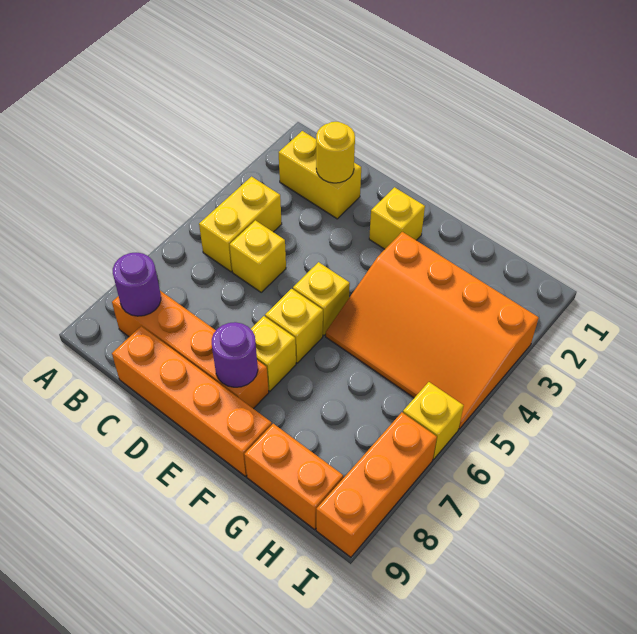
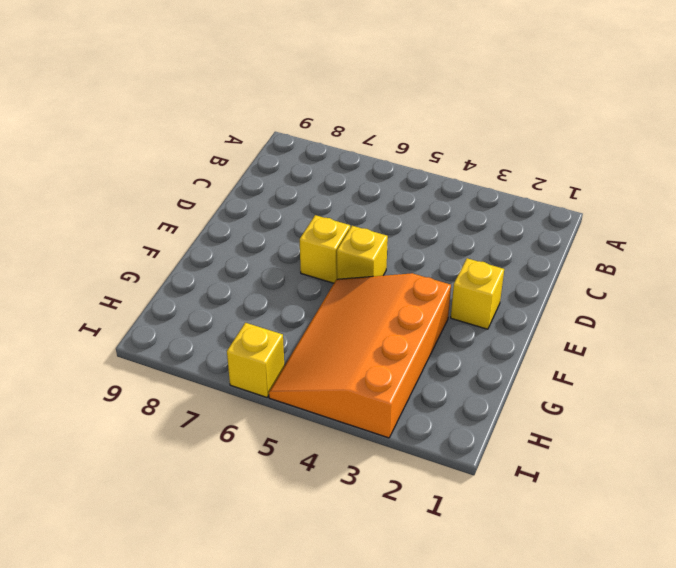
none -> yellow 1x2 brick [279,131,361,219]
none -> yellow 1x2 brick [199,177,282,272]
none -> orange 1x4 brick [112,291,269,409]

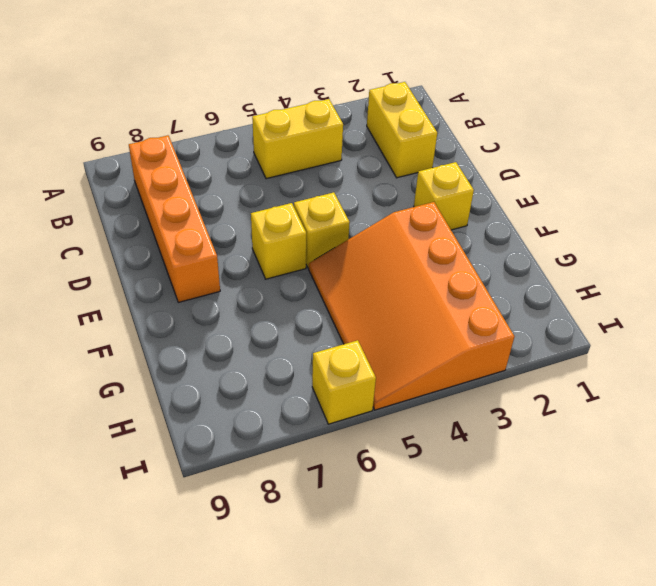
none -> yellow 1x1 brick [230,220,286,292]
none -> orange 1x4 brick [112,326,272,476]
none -> yellow 1x1 brick [251,316,296,391]

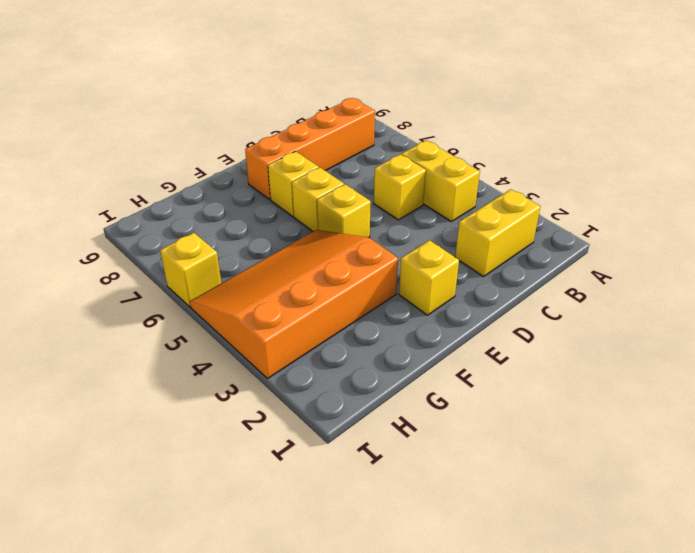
none -> orange 1x4 brick [112,326,272,476]
none -> orange 1x2 brick [244,424,343,529]
none -> orange 1x3 brick [316,412,437,557]

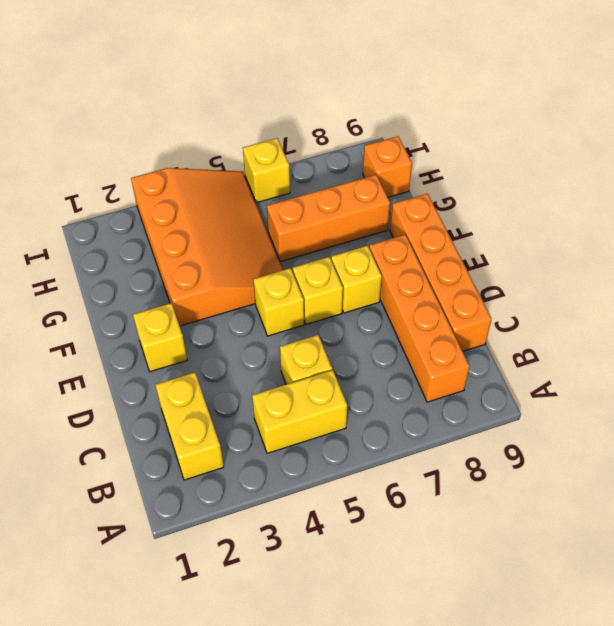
orange 1x3 brick [267,175,390,262] -> orange 1x3 brick moved to [316,412,437,557]
orange 1x1 brick [363,136,412,197] -> orange 1x2 brick [244,424,343,529]
none -> purple 1x1 round brick [113,253,161,316]
none -> yellow 1x1 round brick [316,122,355,183]
none -> purple 1x1 round brick [212,322,258,387]

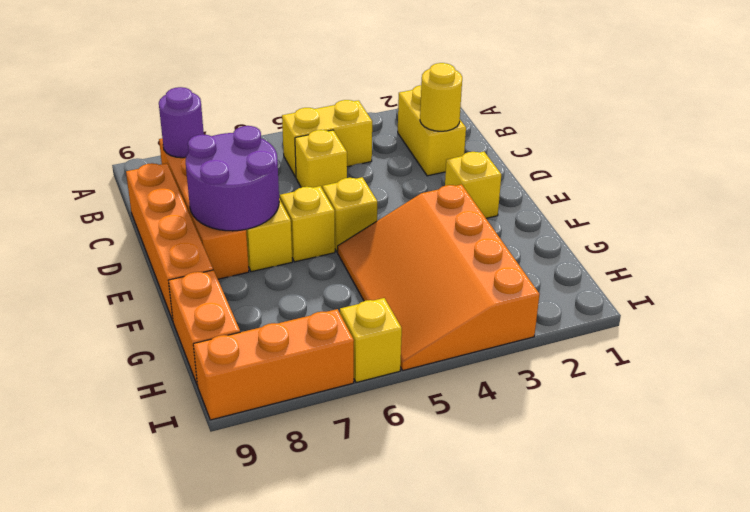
purple 2x2 round brick [186,126,279,231] -> purple 1x1 round brick [212,322,258,387]

